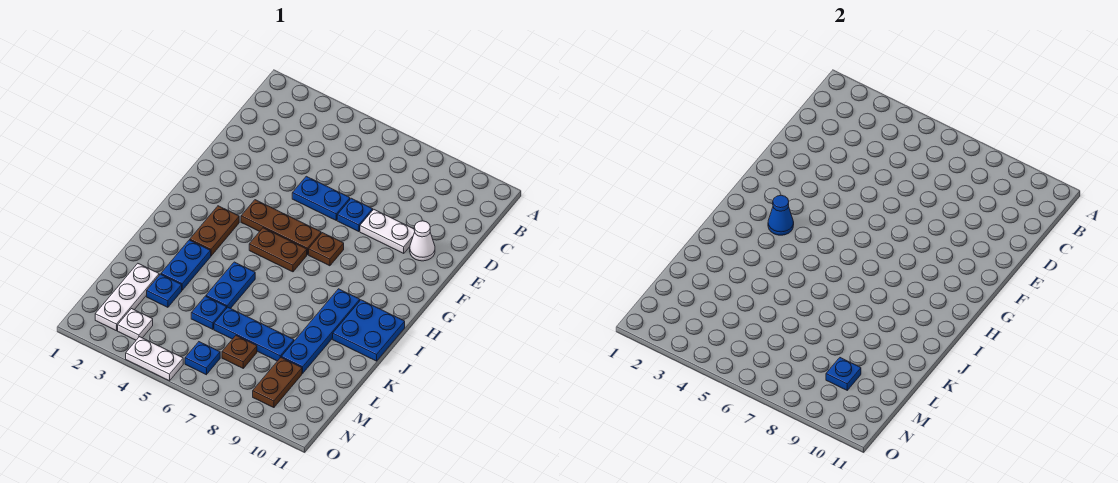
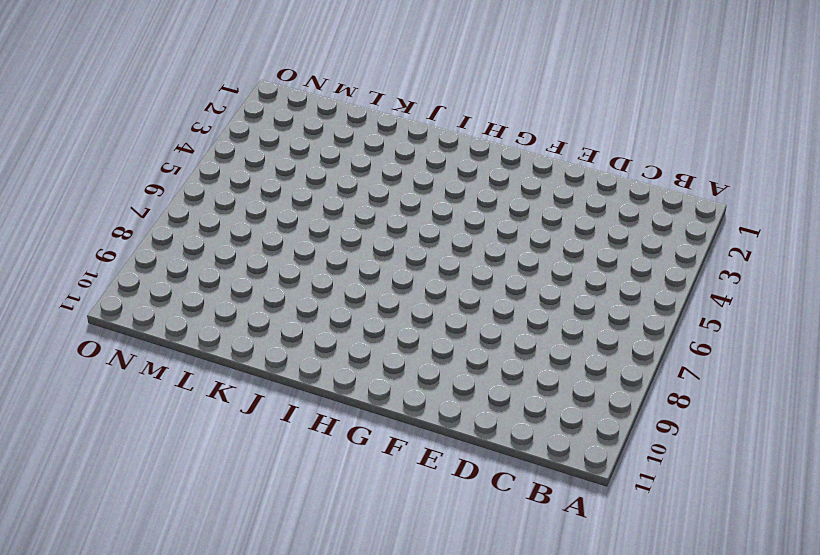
none -> blue 1x2 plate [292,176,350,220]
none -> blue 1x1 plate [337,198,373,232]
none -> white 1x2 plate [360,210,415,253]

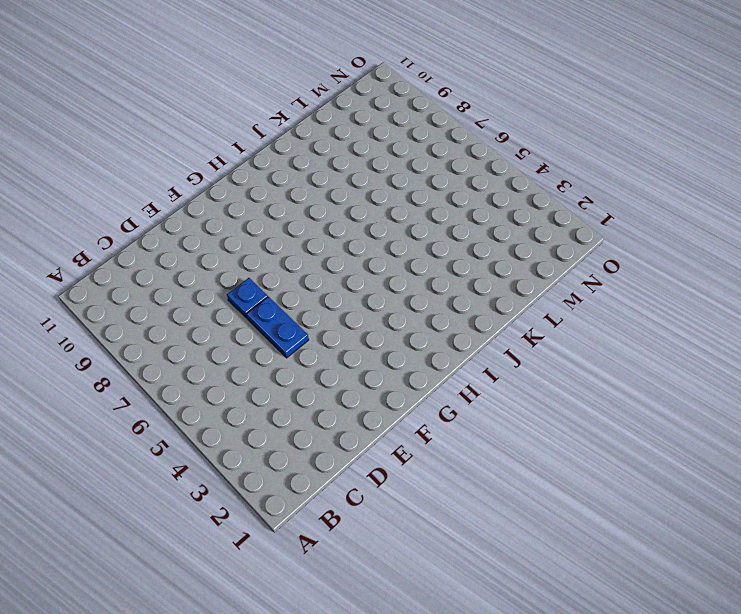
none -> white 1x2 plate [360,210,415,253]
none -> white 1x1 cone [410,221,435,261]
none -> brown 1x3 plate [241,200,321,255]

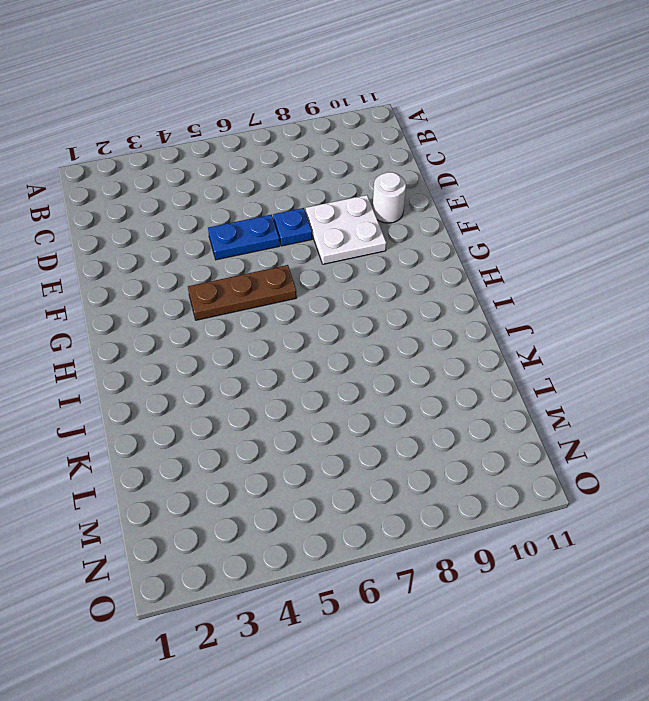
white 2x2 plate [305,195,387,264] -> white 1x2 plate [360,210,415,253]
white 1x1 round brick [373,172,406,223] -> white 1x1 cone [410,221,435,261]
none -> brown 1x1 plate [309,233,344,266]
none -> brown 1x2 plate [190,206,239,256]
none -> brown 1x2 plate [249,228,307,272]

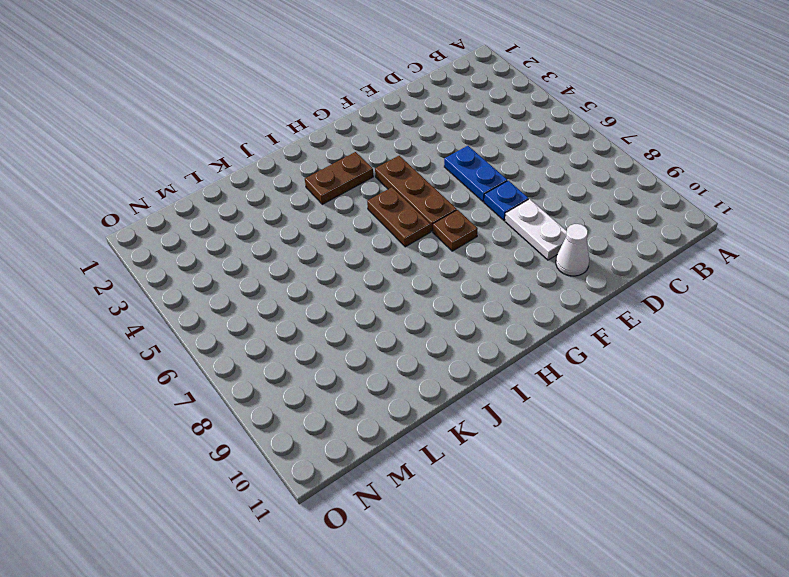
none -> blue 1x4 plate [281,289,360,373]
none -> blue 2x2 plate [333,300,405,361]
none -> blue 1x2 plate [161,240,211,290]

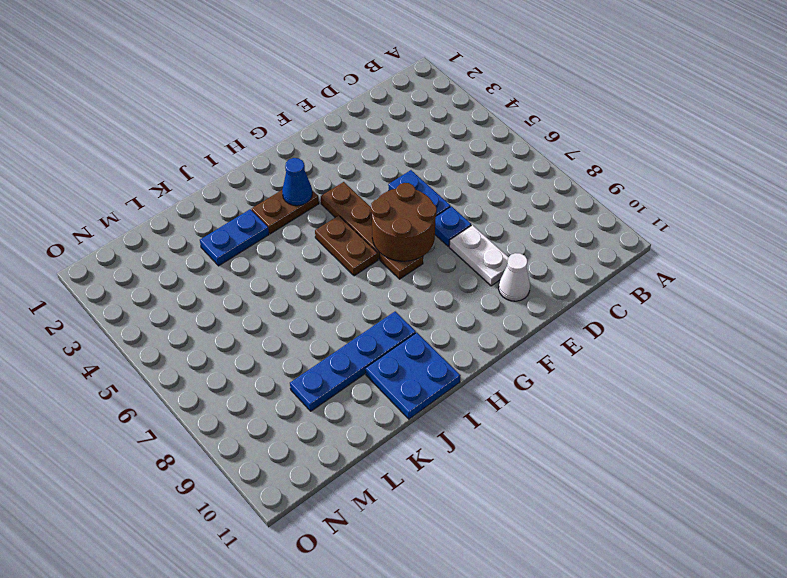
brown 2x2 round brick [371,183,437,261] -> none
none -> blue 1x2 plate [206,262,255,309]
none -> white 1x3 plate [95,264,159,331]
none -> blue 1x1 plate [147,274,182,307]

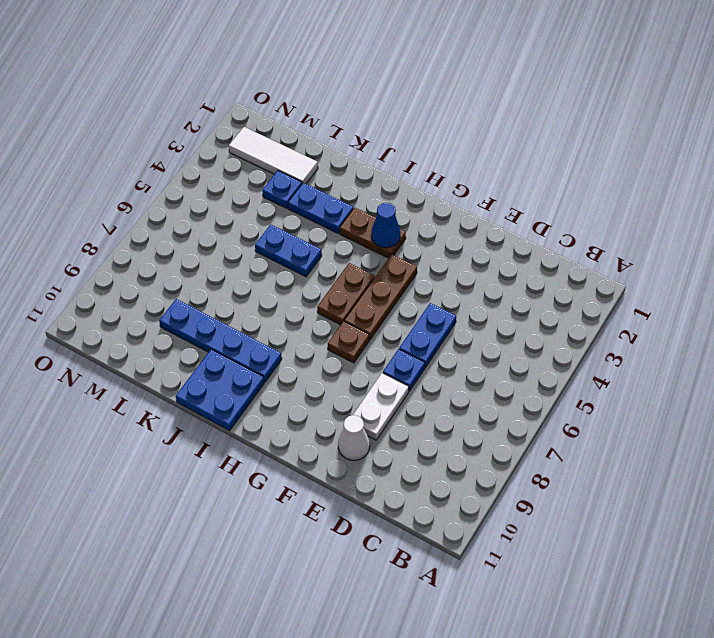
white 1x3 tile [229,127,318,184] -> white 1x3 plate [95,264,159,331]
none -> blue 1x1 plate [191,296,227,329]
none -> blue 1x3 plate [214,307,294,361]
none -> brown 1x1 plate [222,336,257,368]

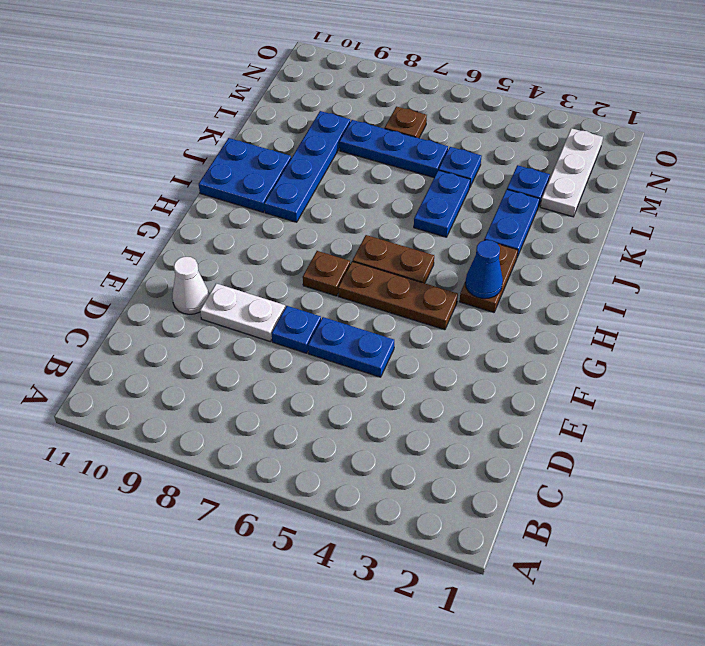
none -> brown 1x2 plate [253,358,302,408]
none -> white 1x1 plate [118,309,153,340]
none -> blue 1x1 plate [185,342,220,375]

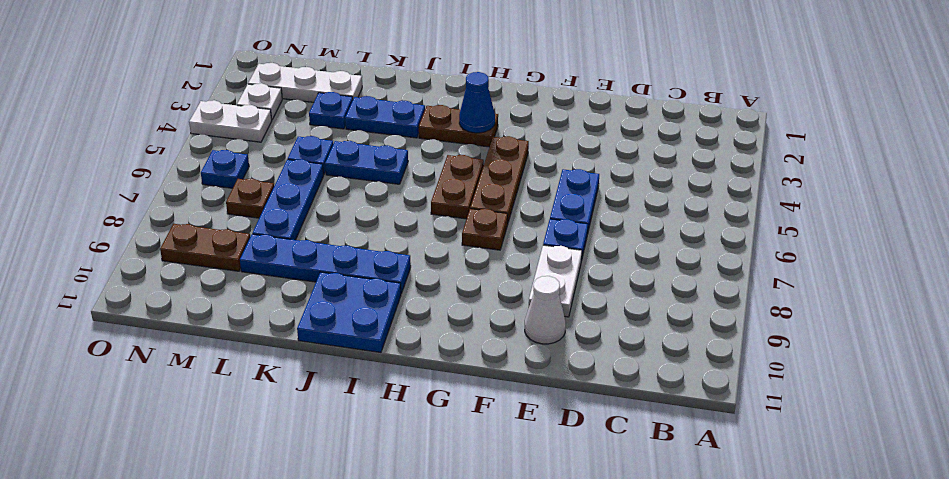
white 1x2 plate [189,100,272,142] -> white 1x2 plate turned to [126,337,183,381]
none -> blue 1x1 plate [826,358,861,390]

